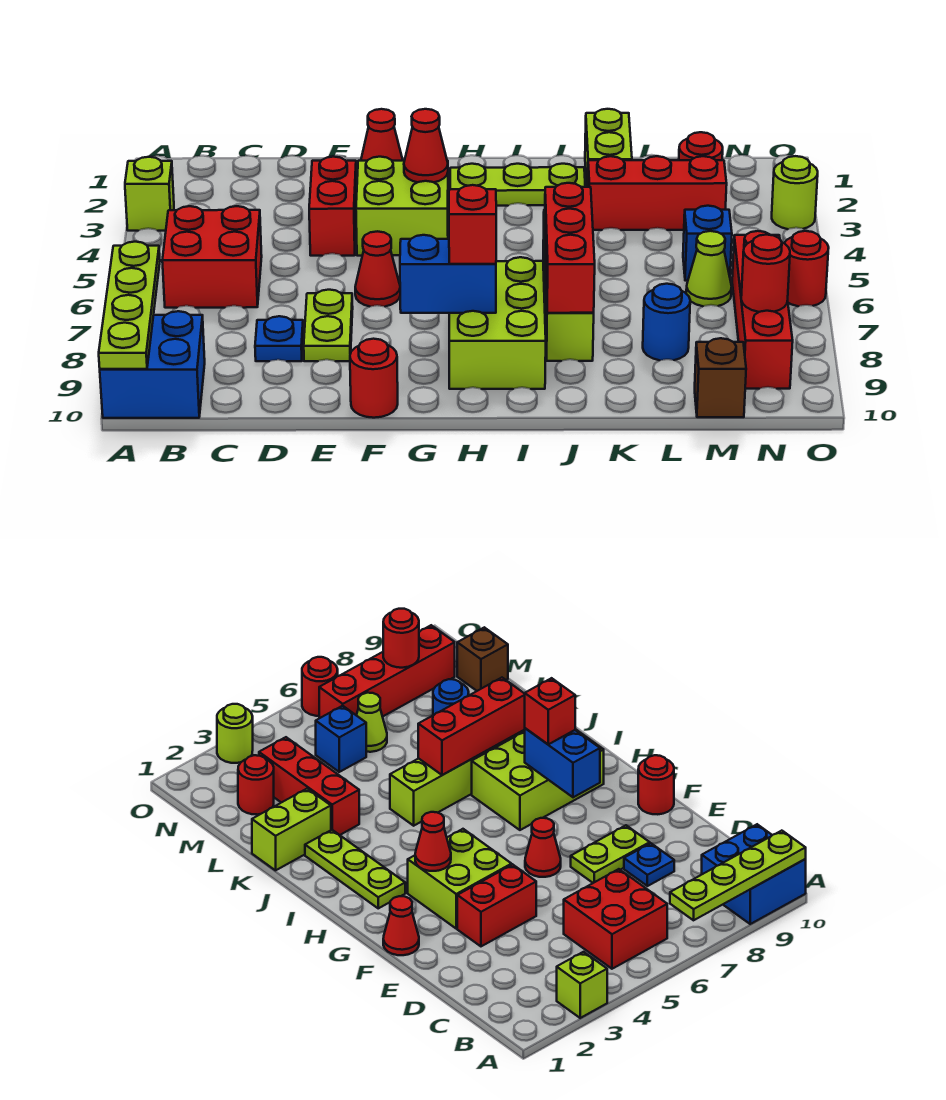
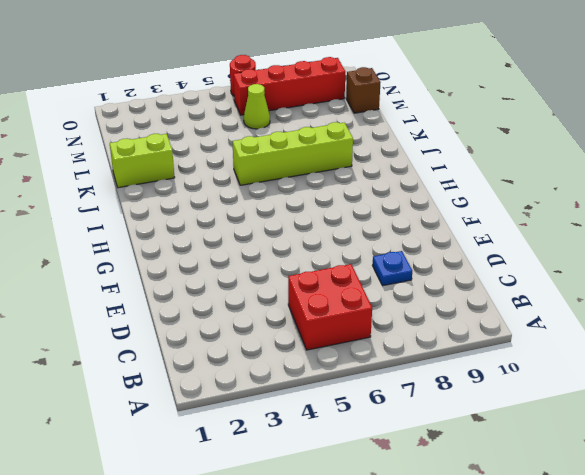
none -> lime 1x1 brick [125,157,174,231]
none -> blue 2x2 brick [100,311,205,418]
none -> red 1x2 brick [309,157,357,256]

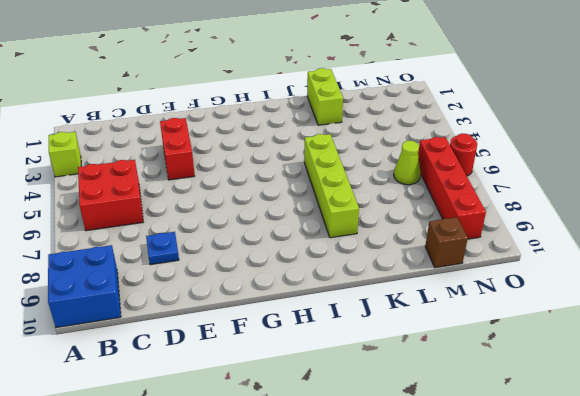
none -> lime 1x2 plate [304,290,353,361]
none -> red 1x1 cone [361,109,403,161]
none -> lime 2x2 brick [356,157,448,256]

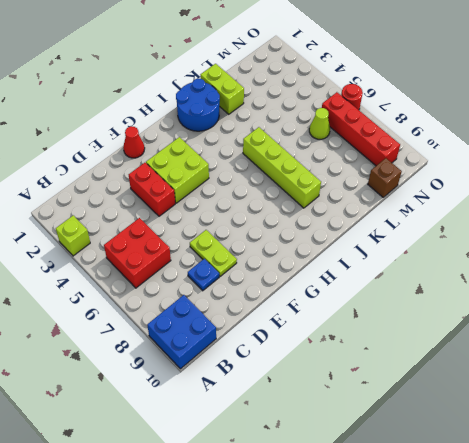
blue 2x2 round brick [176,79,220,131] -> lime 1x3 plate [450,164,585,206]
none -> red 1x1 cone [355,231,400,307]
none -> red 1x1 round brick [350,339,398,418]
none -> lime 2x3 brick [449,257,546,389]

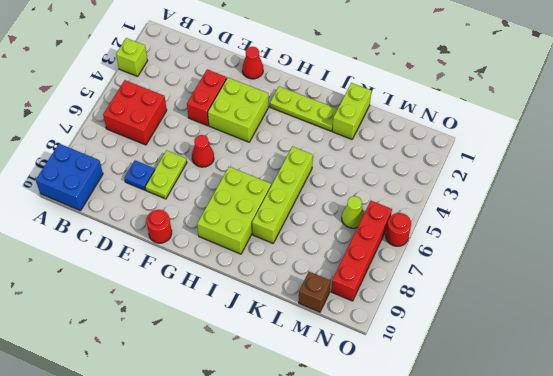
none -> red 1x3 brick [588,156,727,230]
none -> blue 1x1 round brick [643,284,690,360]
none -> red 1x1 round brick [679,132,723,160]

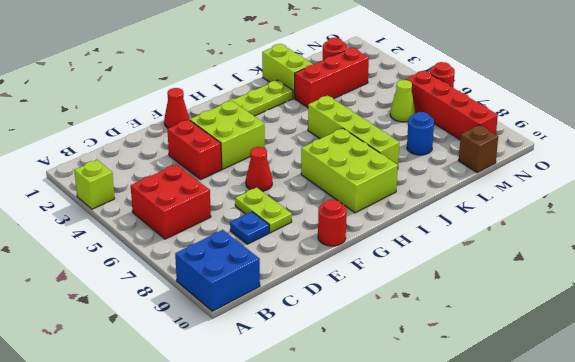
none -> blue 1x1 brick [683,206,732,281]
none -> lime 1x1 round brick [772,156,818,229]
none -> lime 1x4 plate [99,242,160,369]

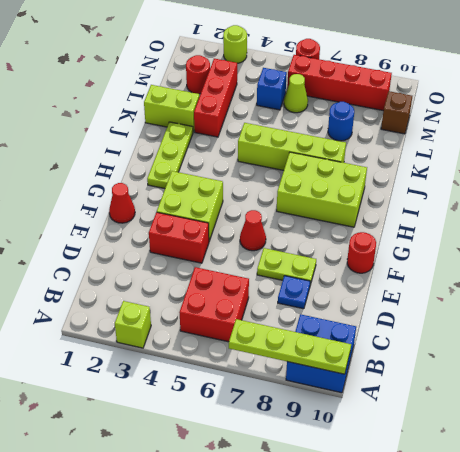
none -> red 1x1 cone [404,109,448,182]
none -> blue 1x2 brick [400,235,496,313]
none -> red 1x3 brick [545,183,595,313]

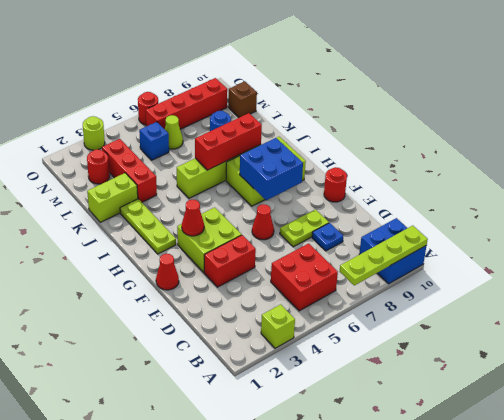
blue 2x2 brick [240,138,303,200] -> blue 1x2 brick [400,235,496,313]
none -> red 1x1 round brick [741,235,790,312]
none -> red 1x1 brick [449,185,496,264]

